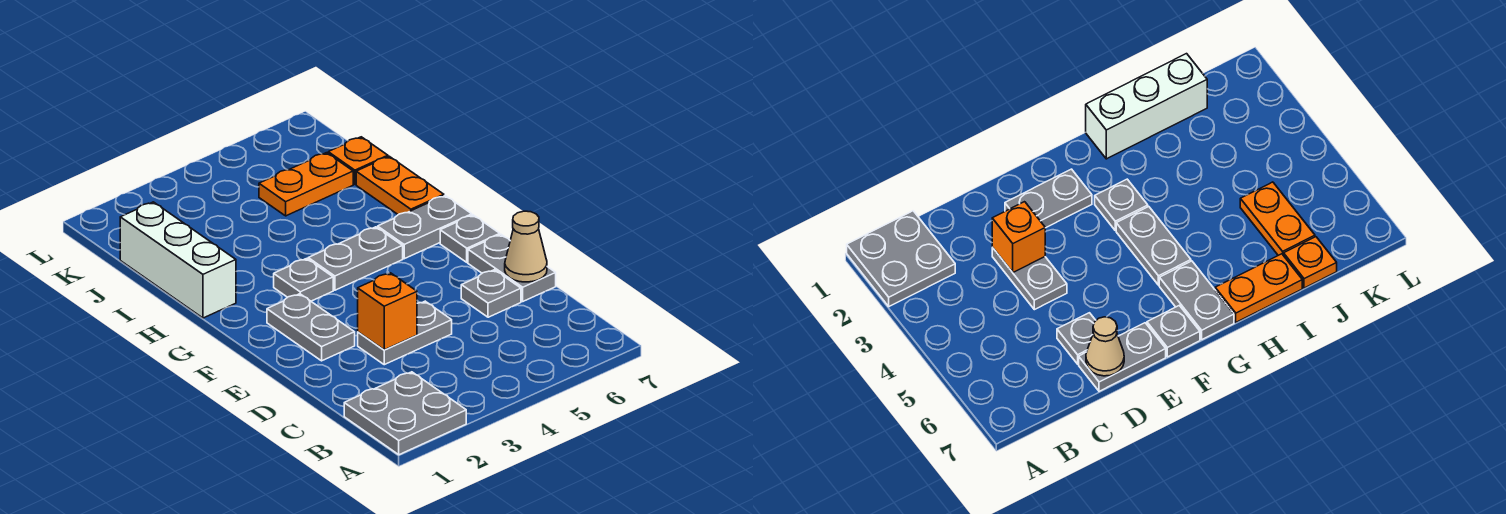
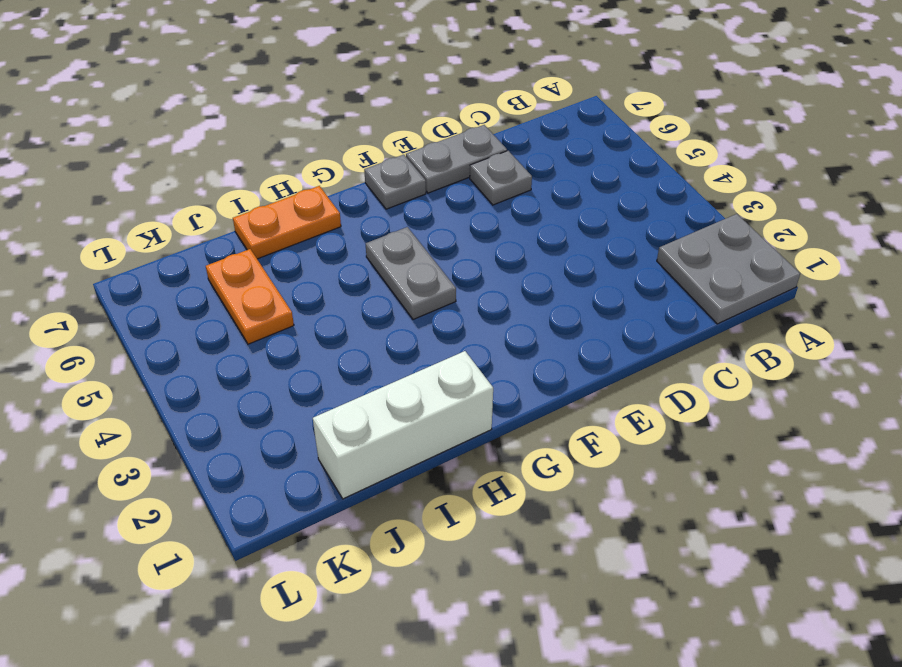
none -> grey 1x2 plate [358,301,452,365]
none -> grey 1x2 plate [267,294,355,361]
none -> grey 1x1 plate [274,259,333,301]

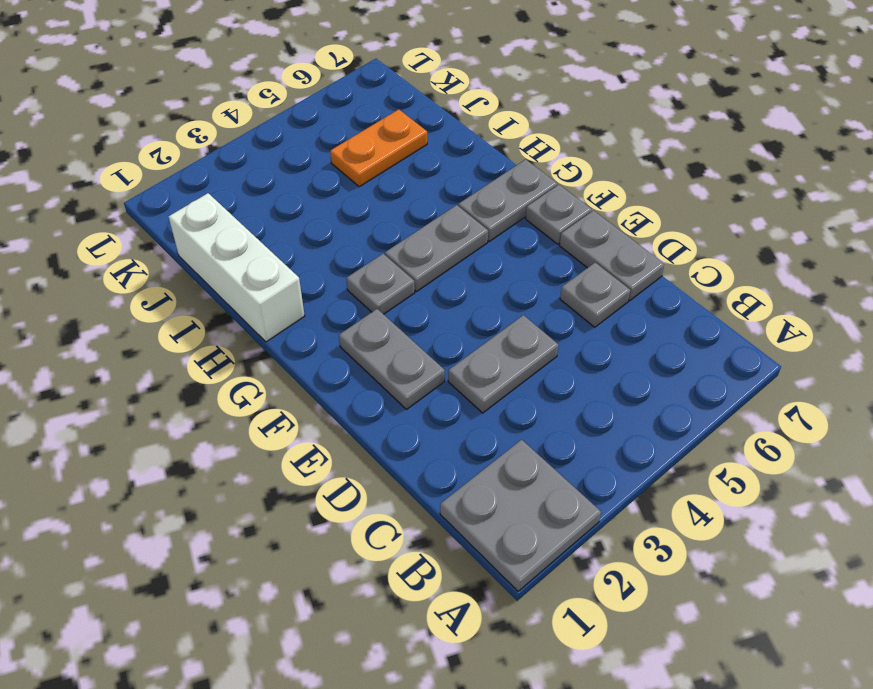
none -> orange 1x2 plate [356,156,444,215]
none -> orange 1x1 plate [328,137,388,184]
none -> orange 1x1 brick [358,273,417,350]

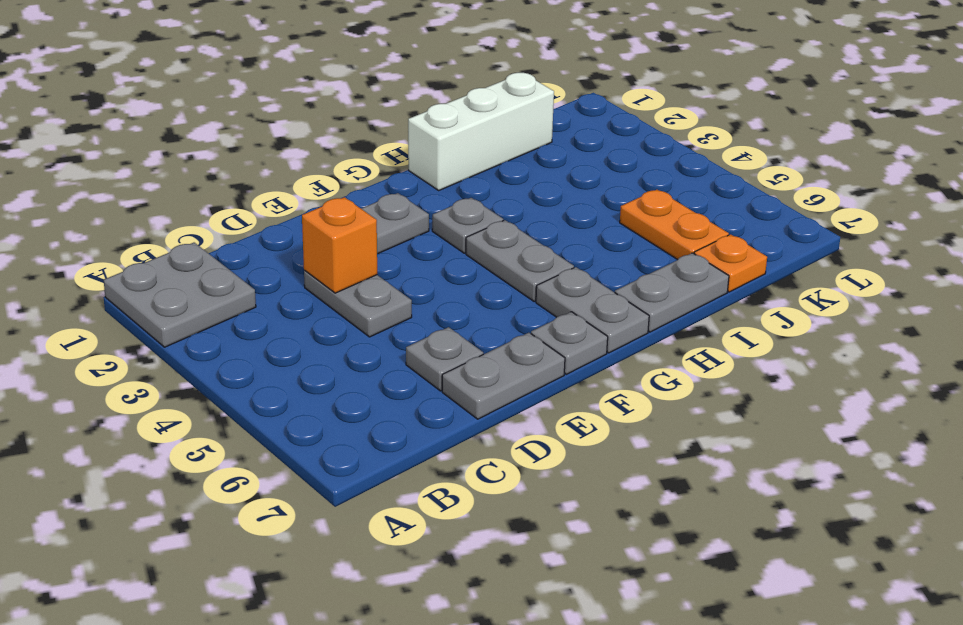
grey 1x2 plate [615,253,729,332] -> orange 1x2 plate [356,156,444,215]
none -> tan 1x1 cone [505,211,547,282]

